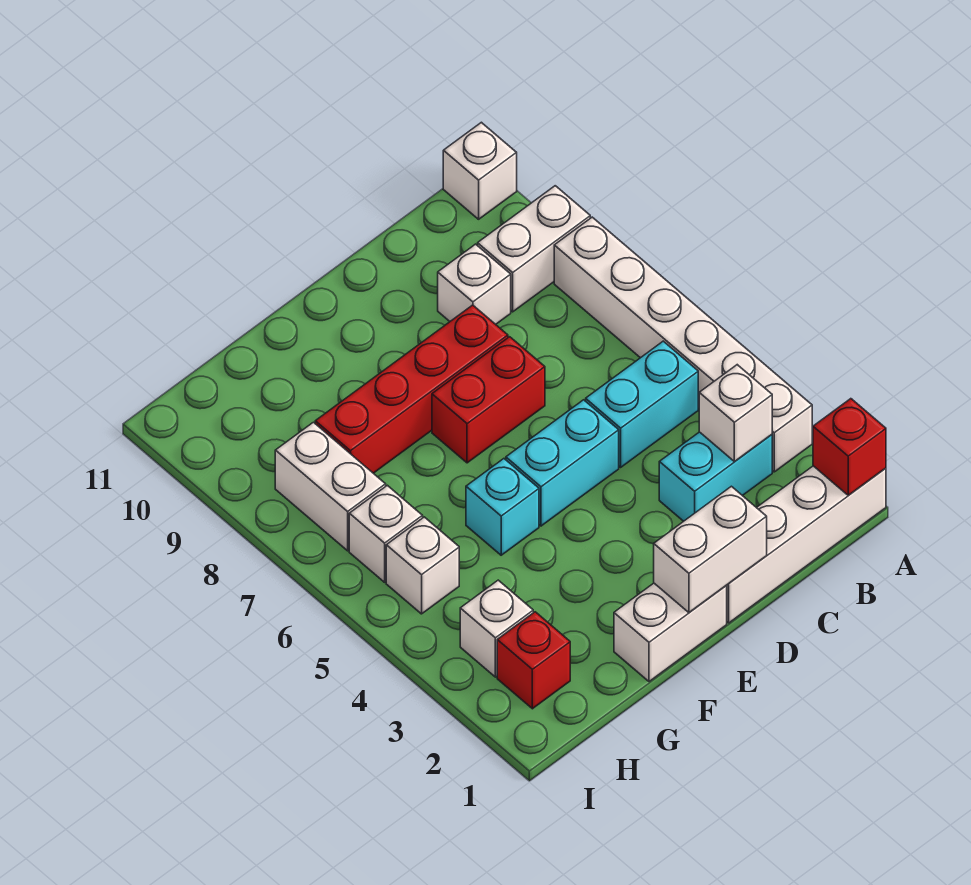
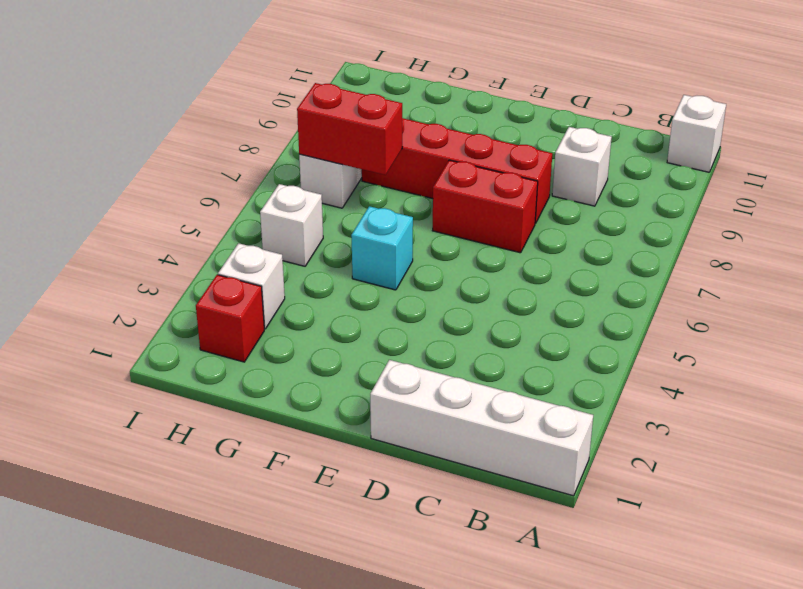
red 1x2 brick [297,83,402,175] -> none
none -> white 1x6 brick [554,217,812,472]
none -> white 1x2 brick [478,186,590,312]
none -> cyan 1x2 brick [659,432,772,521]

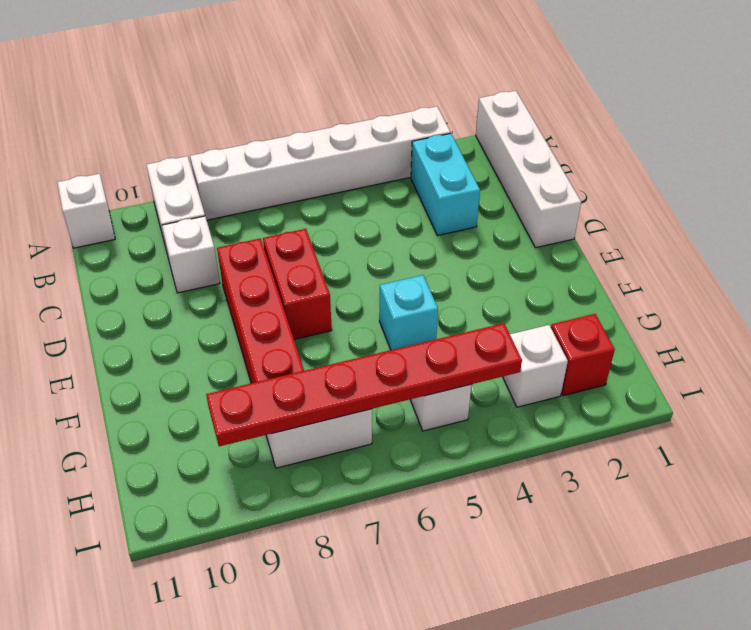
red 1x6 plate [206,323,522,446] -> none
none -> cyan 1x2 brick [586,341,698,467]
none -> cyan 1x2 brick [506,400,619,526]
none -> white 1x2 brick [614,583,727,682]

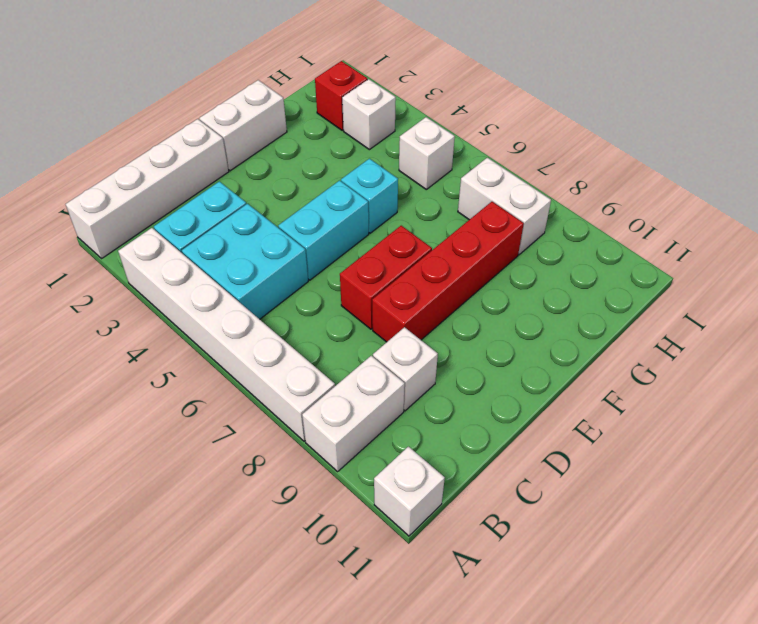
cyan 2x2 brick [182,204,308,319] -> cyan 1x2 brick [586,341,698,467]
none -> white 1x1 brick [349,485,423,582]
none -> red 1x1 brick [813,399,886,495]
none -> white 1x1 brick [699,365,772,461]

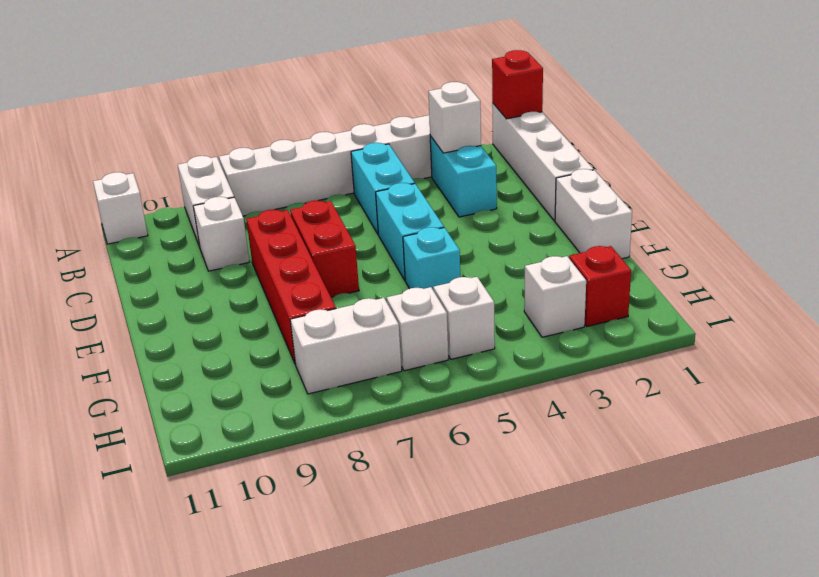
none -> white 1x2 brick [654,486,767,613]

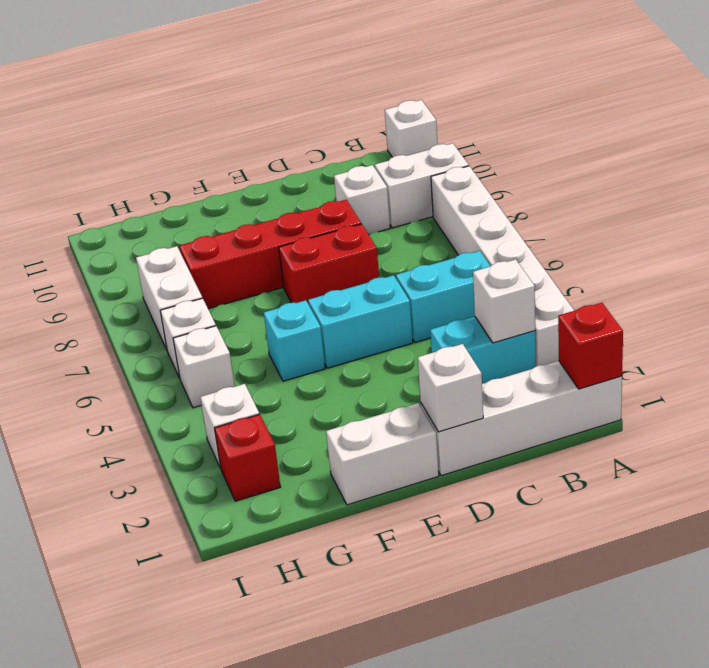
white 1x1 brick [418,344,483,432] -> white 1x2 brick [654,486,767,613]

